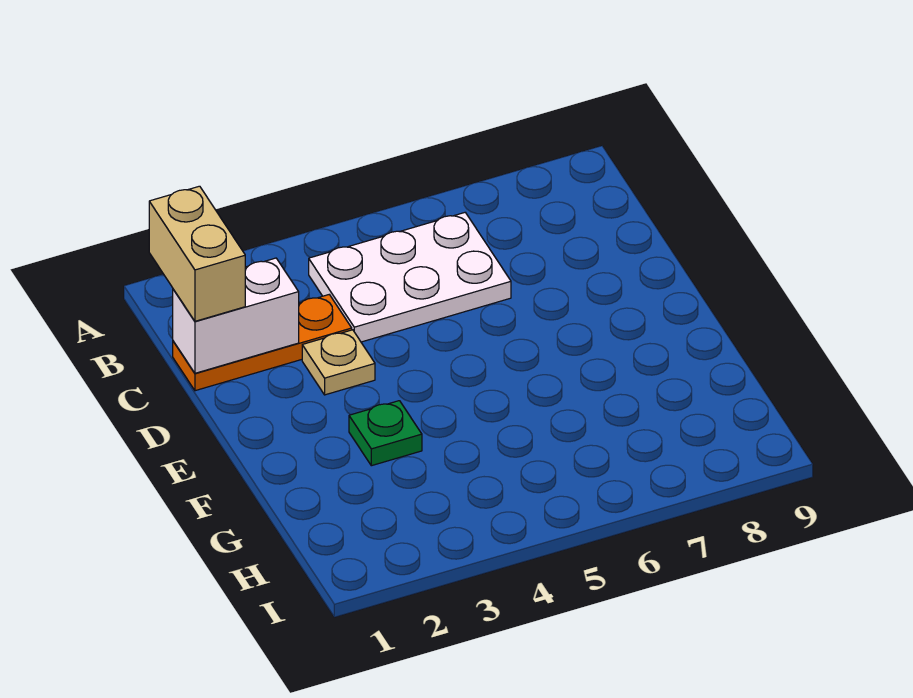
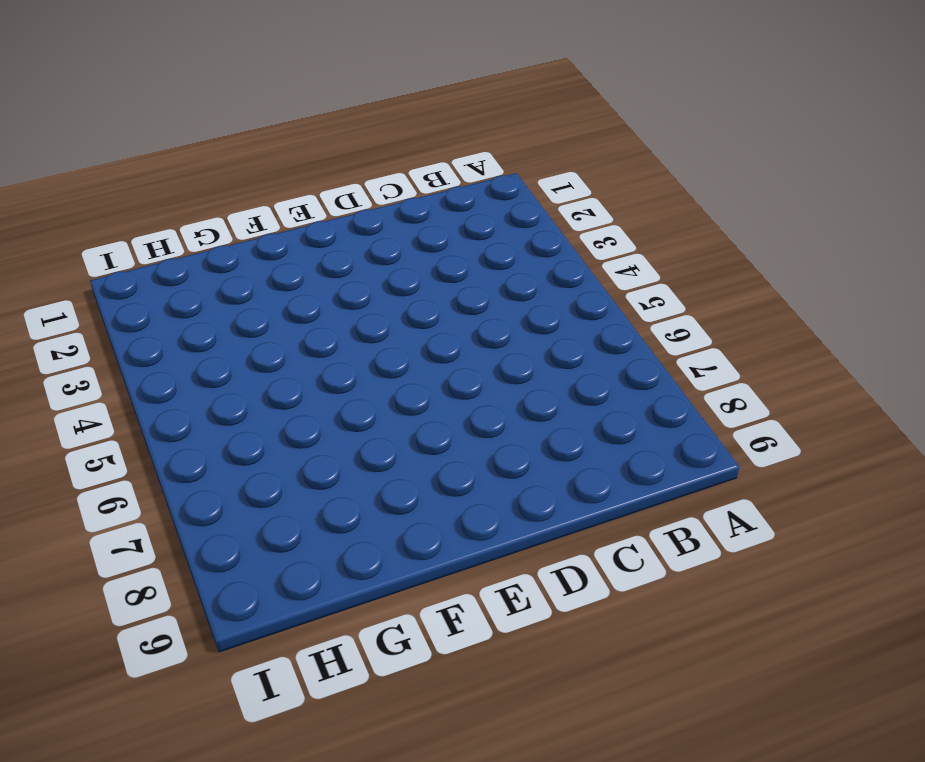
none -> white 2x3 plate [309,213,511,342]
none -> orange 1x3 plate [173,295,352,391]

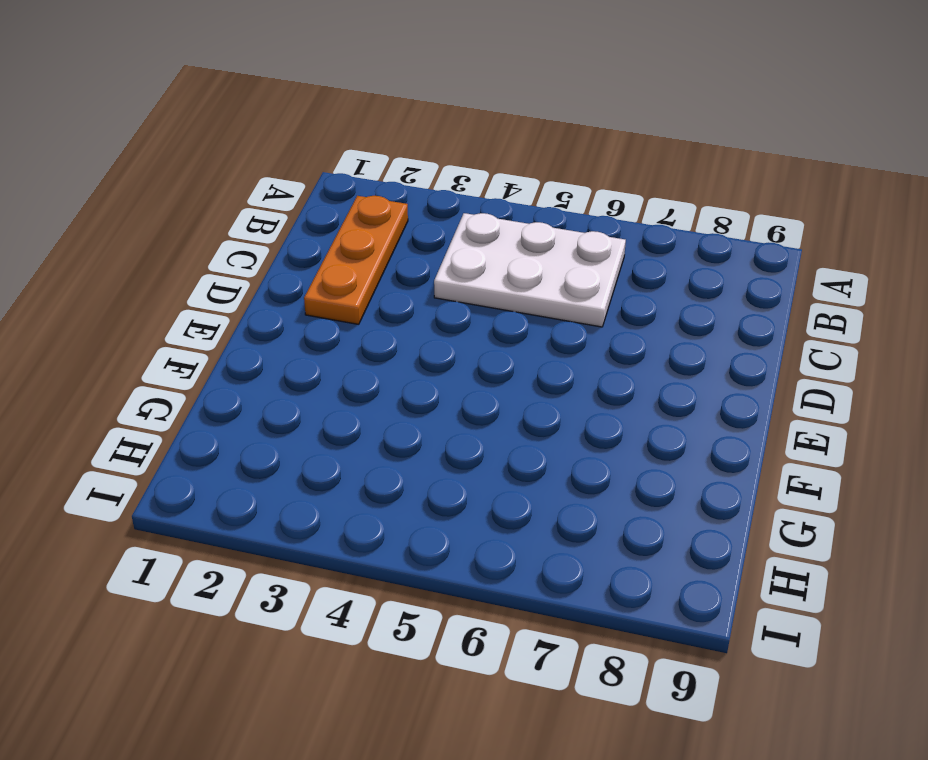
orange 1x3 plate [304,196,408,324] -> orange 1x3 plate turned to [173,295,352,391]
none -> tan 1x1 plate [302,330,375,395]
none -> green 1x1 plate [349,401,422,466]

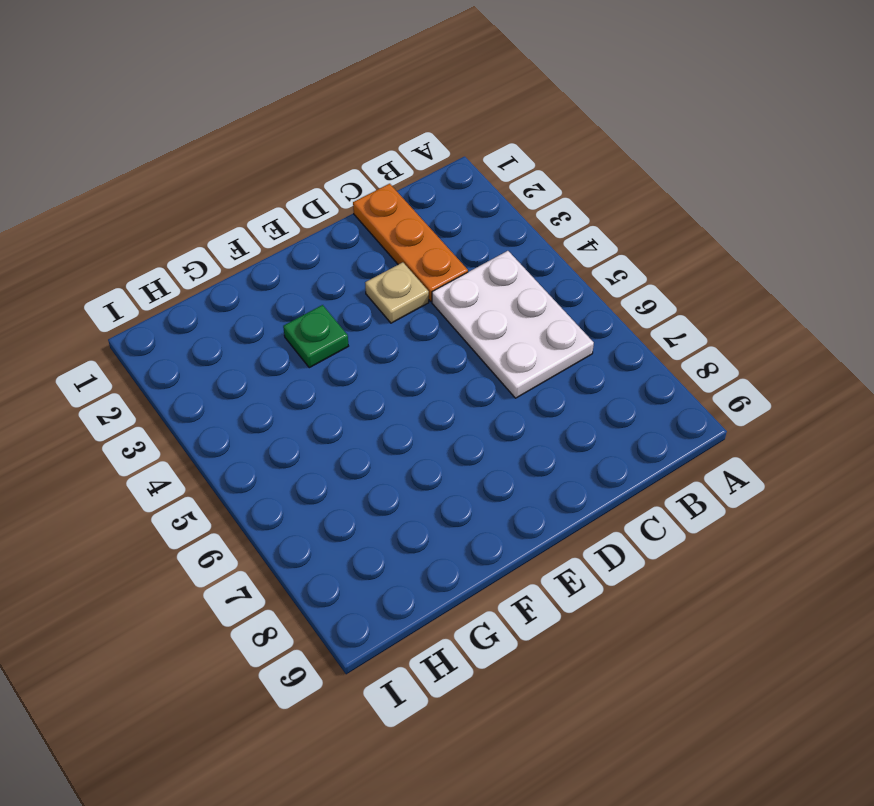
none -> white 1x2 brick [173,258,299,373]
none -> tan 1x2 brick [149,186,245,321]

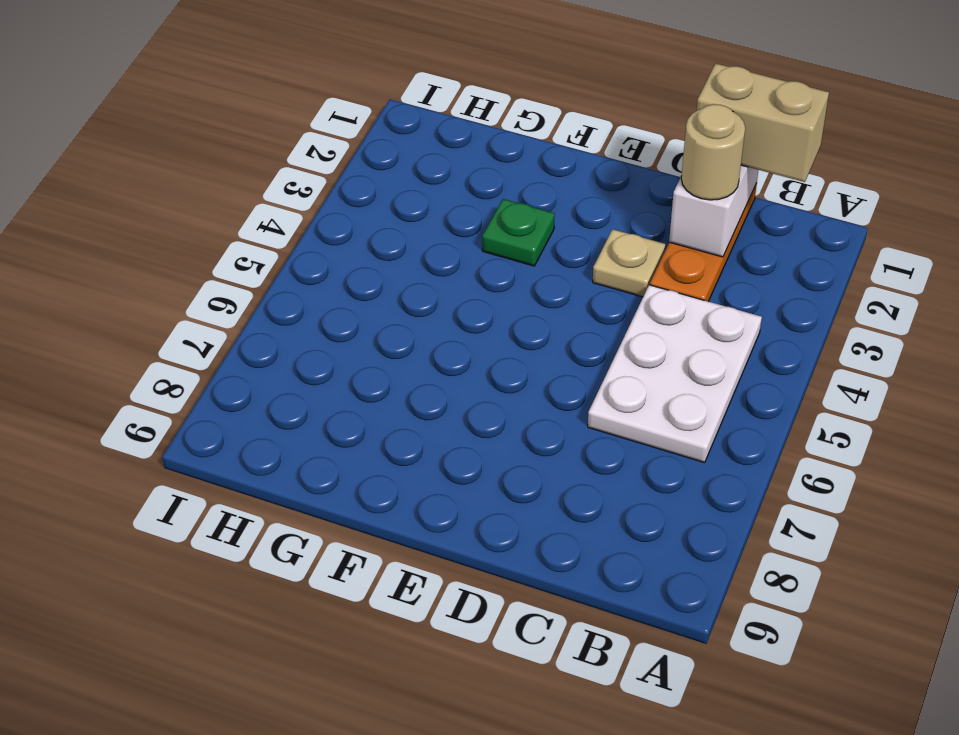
tan 1x1 round brick [681,104,745,200] -> none

